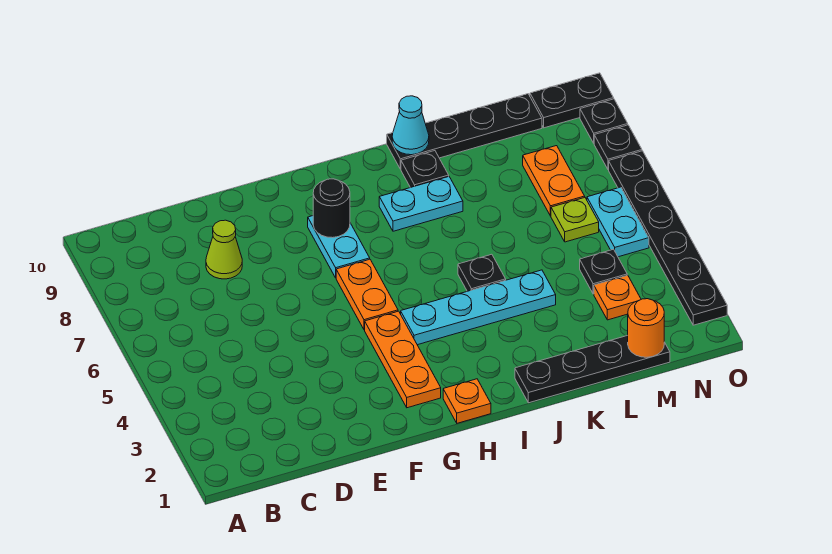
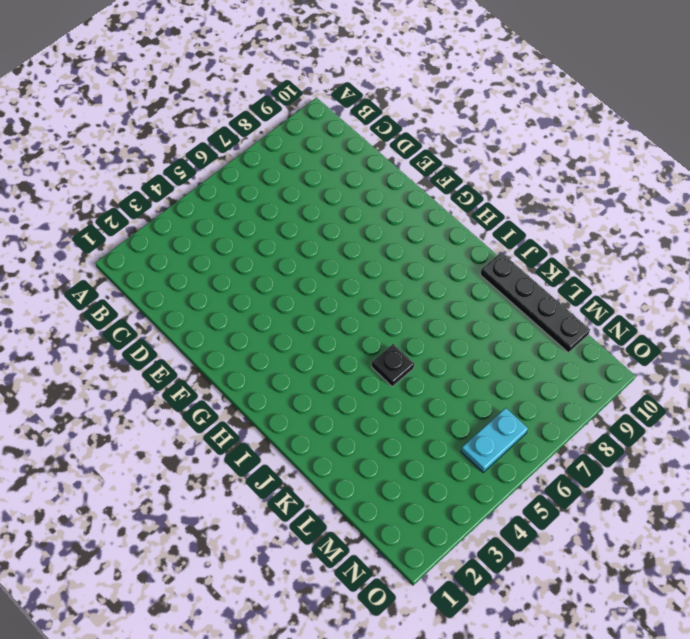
none -> lime 1x1 cone [206,220,242,279]
none -> orange 1x3 plate [365,311,441,408]
none -> orange 1x2 plate [336,259,398,330]

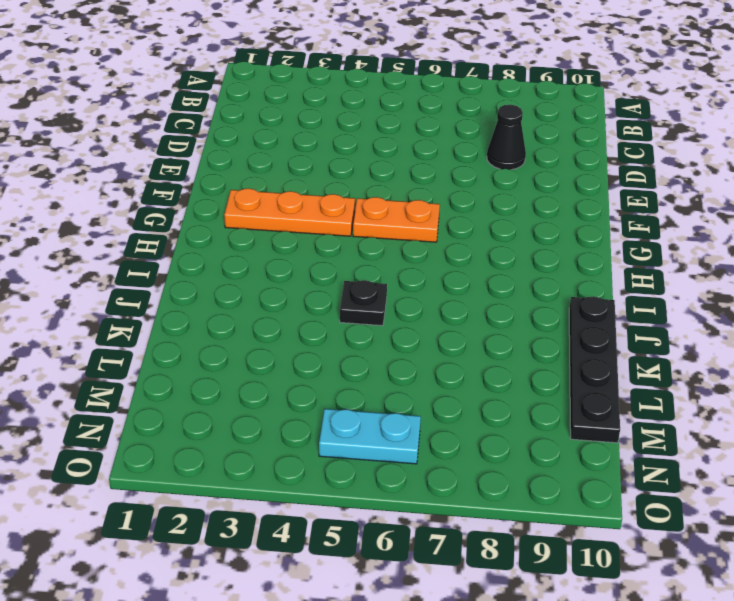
black 1x1 cone [487,105,526,170] -> lime 1x1 cone [206,220,242,279]
none -> cyan 1x2 plate [308,216,370,278]
none -> orange 1x1 plate [443,379,491,423]
none -> cyan 1x4 plate [401,270,556,345]

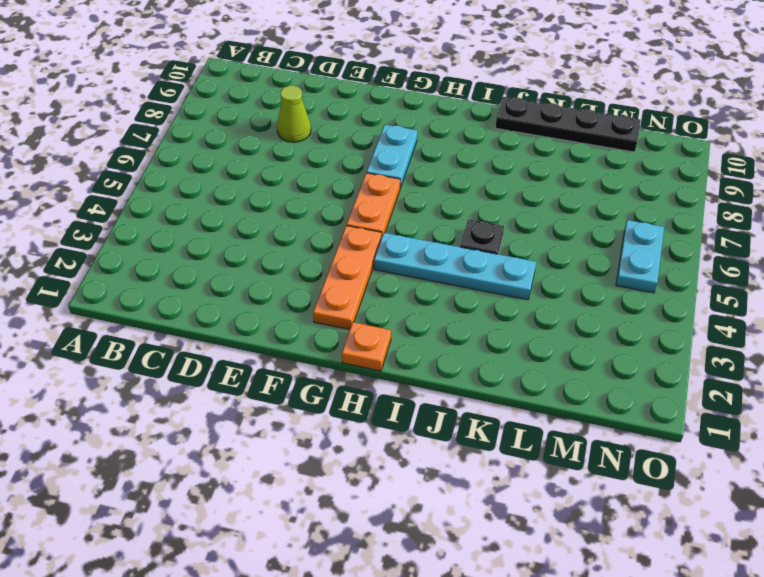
none -> cyan 1x2 plate [379,177,463,231]
none -> black 1x4 plate [515,335,670,403]
none -> black 1x1 plate [401,151,449,188]

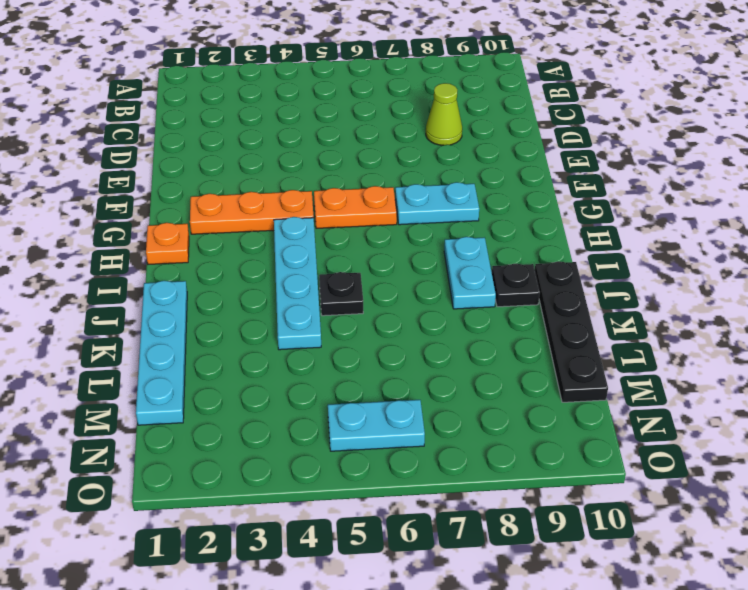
cyan 1x4 plate [136,281,187,425] -> black 1x4 plate [515,335,670,403]
none -> orange 1x1 plate [594,275,641,320]
none -> black 1x1 plate [580,249,627,294]
none -> lime 1x1 plate [551,198,599,242]

